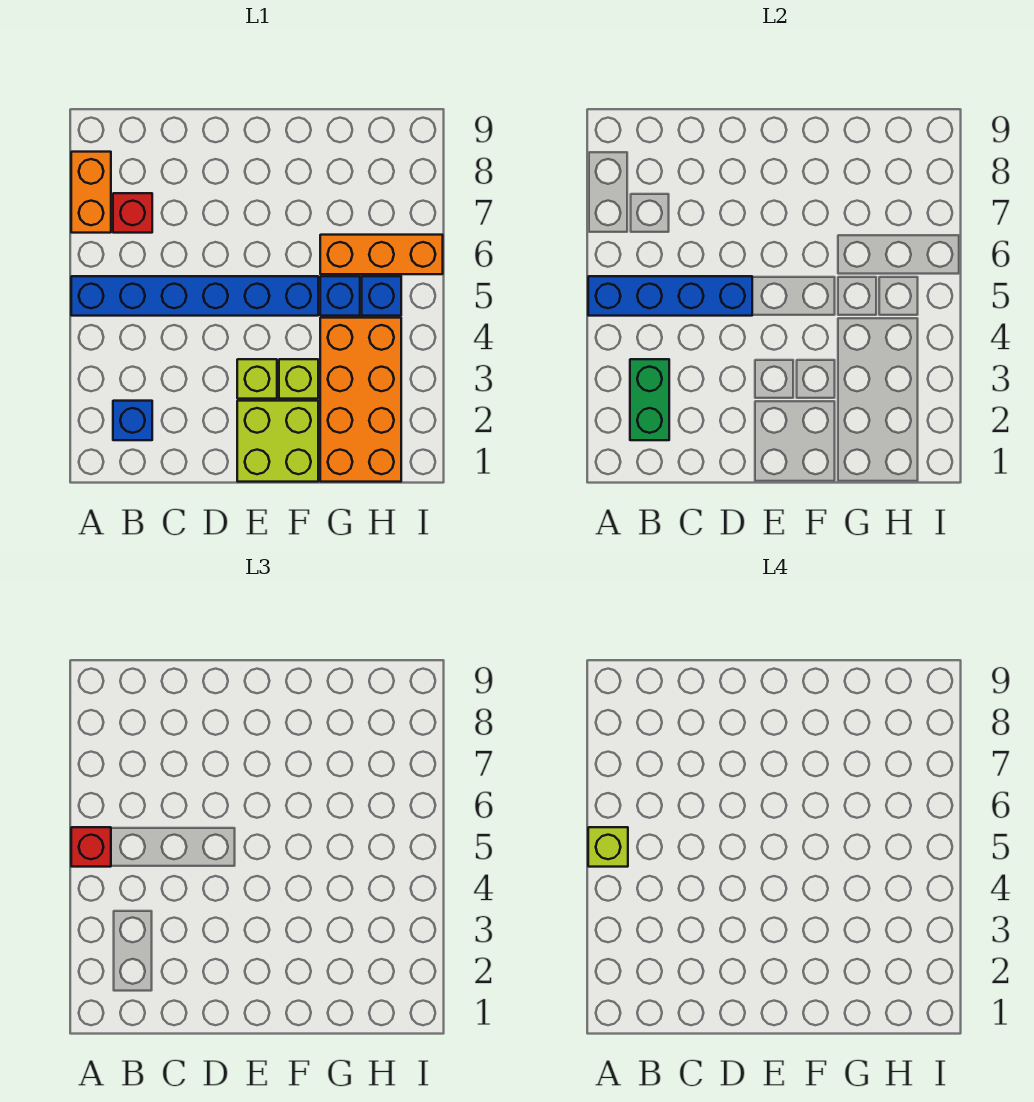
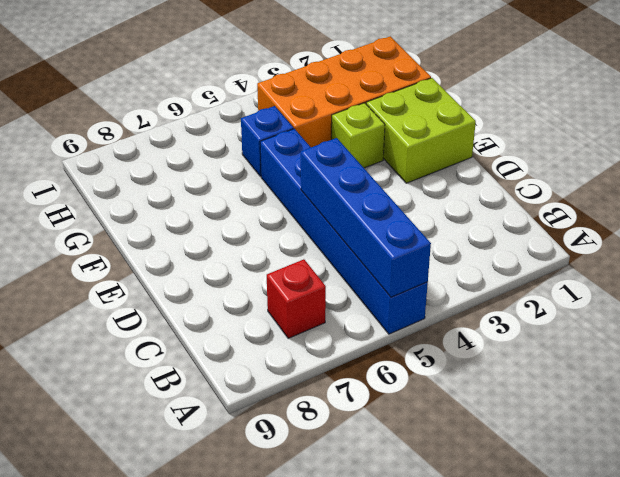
none -> orange 1x2 brick [71,152,111,233]
none -> blue 1x1 brick [113,401,152,440]
none -> lime 1x1 brick [237,359,277,399]

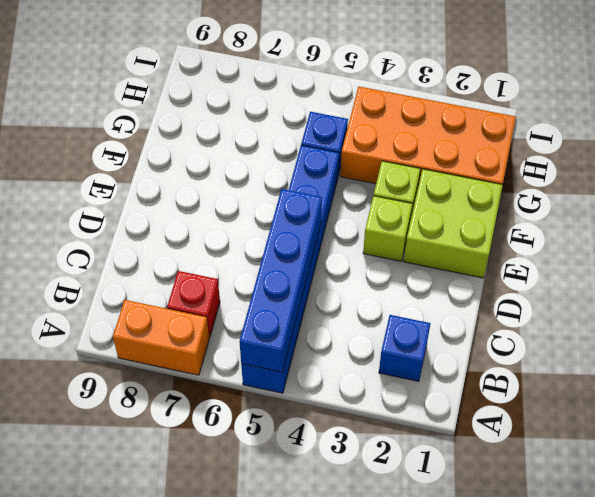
none -> orange 1x3 brick [320,235,443,274]
none -> blue 1x1 brick [362,276,401,316]
none -> green 1x2 brick [630,359,669,440]

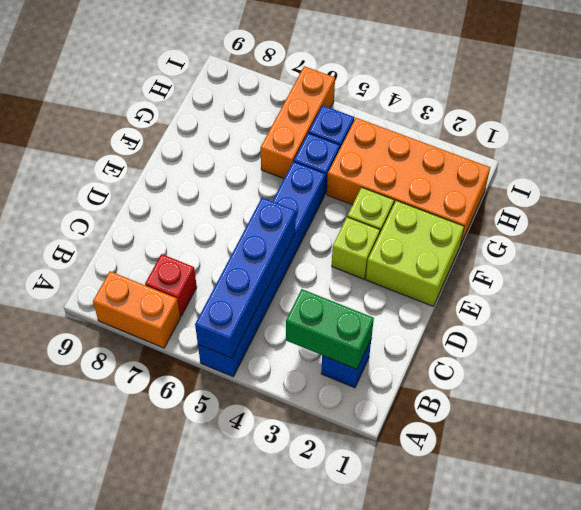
none -> red 1x1 brick [71,827,111,867]
none -> lime 1x1 brick [588,827,628,867]

